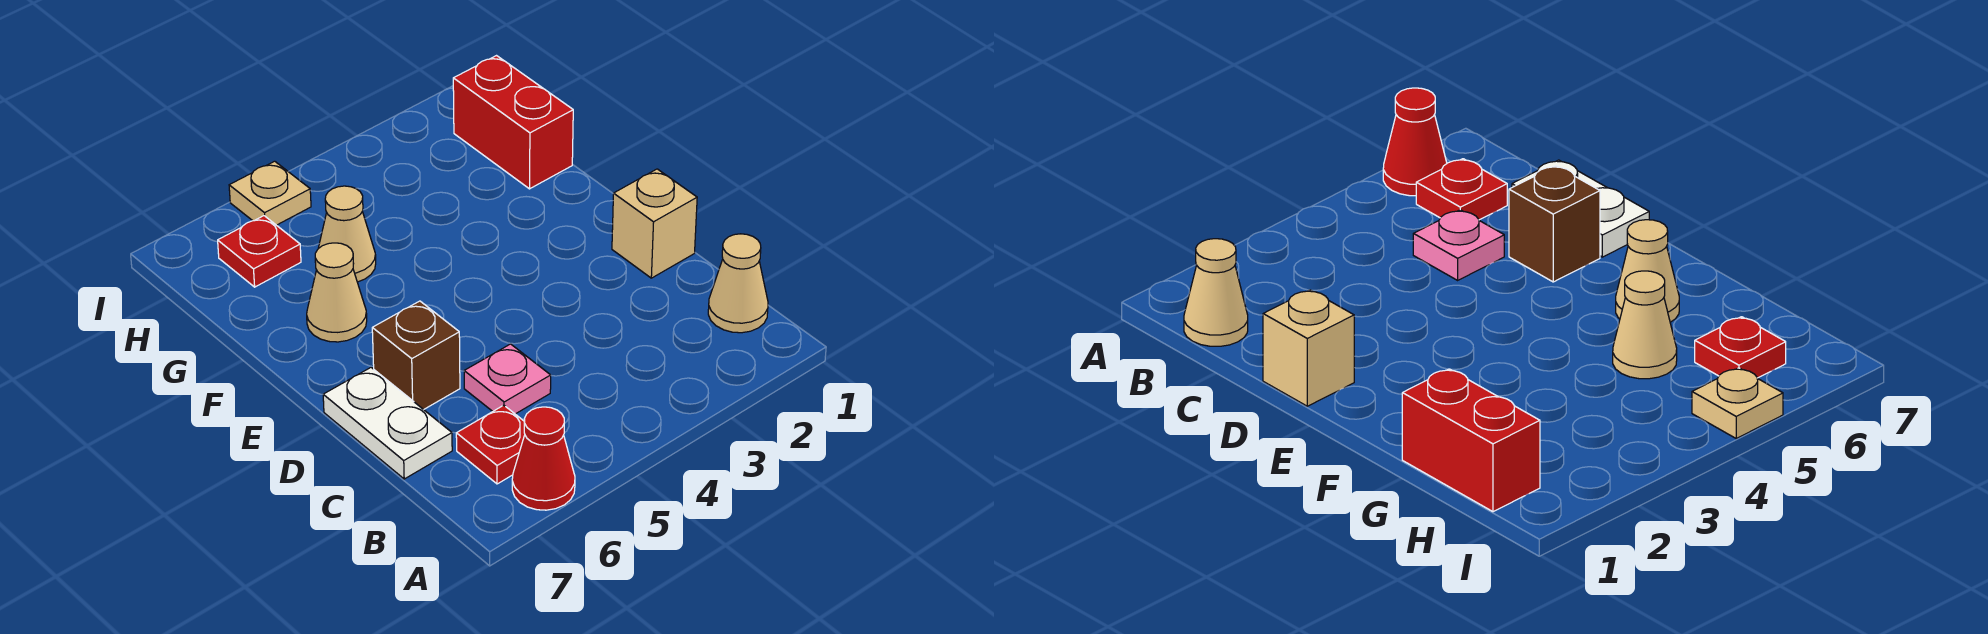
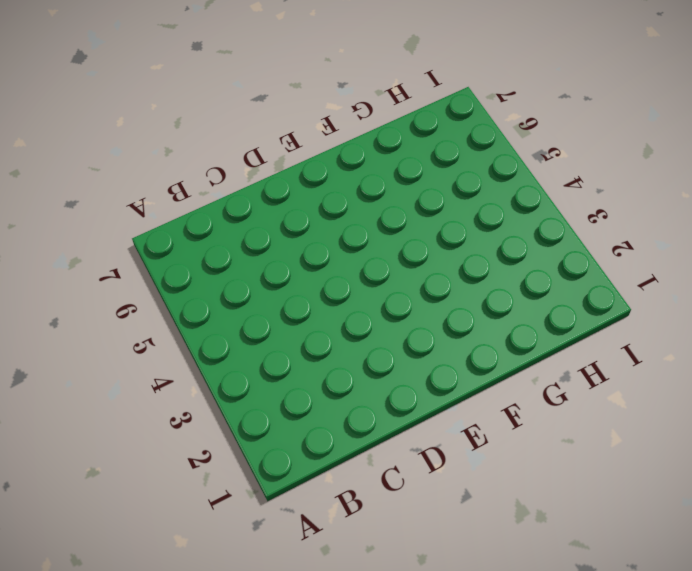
none -> red 1x1 cone [512,407,575,510]
none -> tan 1x1 cone [708,234,768,333]
none -> red 1x1 plate [456,405,525,484]

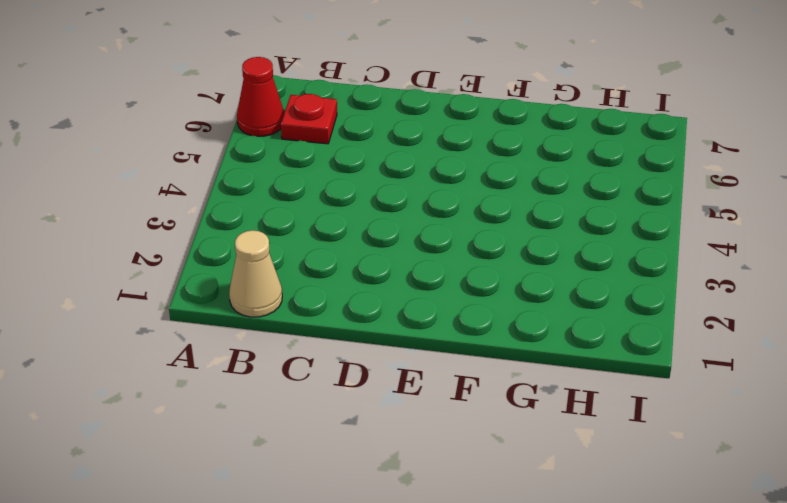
none -> pink 1x1 plate [464,344,551,414]
none -> white 1x2 plate [323,368,452,479]
none -> tan 1x1 brick [612,169,697,278]

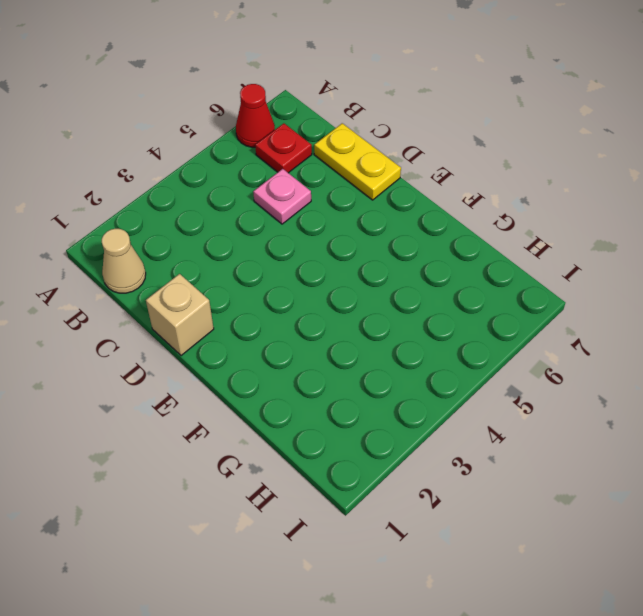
yellow 1x2 plate [314,123,401,200] -> white 1x2 plate [323,368,452,479]
none -> brown 1x1 brick [372,301,460,410]
none -> tan 1x1 cone [307,243,367,342]
none -> red 1x2 brick [453,56,573,189]

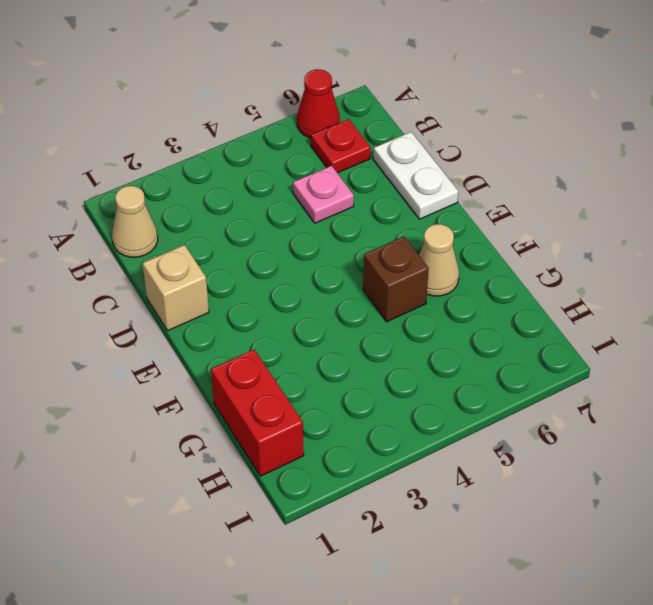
brown 1x1 brick [363,236,429,322] -> brown 1x1 brick moved to [372,301,460,410]
none -> tan 1x1 cone [318,186,376,282]
none -> red 1x1 plate [218,216,301,287]
none -> tan 1x1 plate [229,161,311,225]

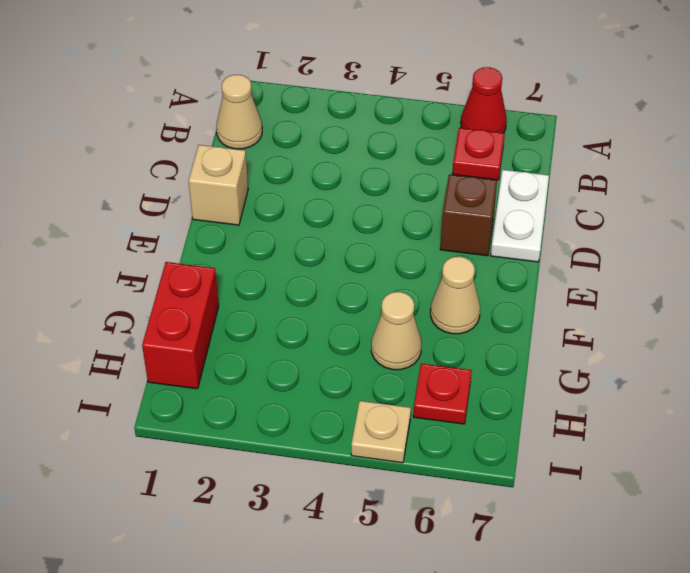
none -> pink 1x1 plate [464,344,551,414]

